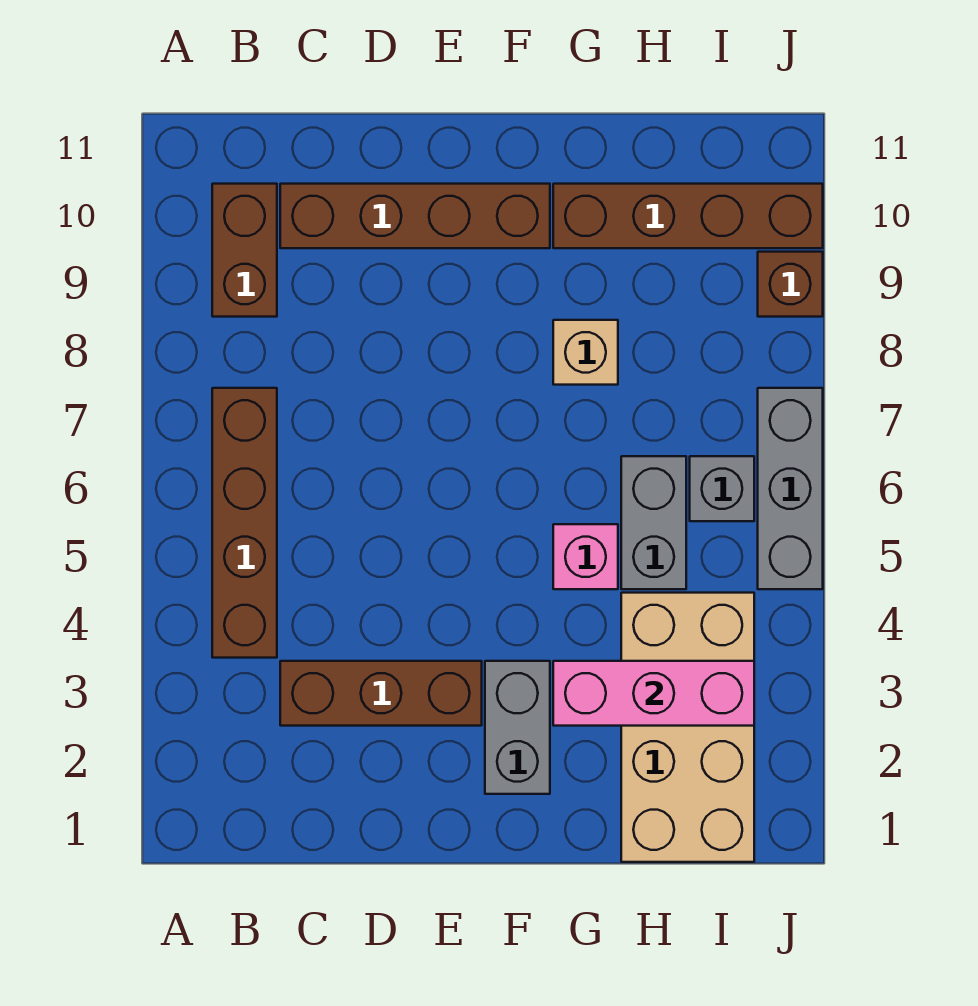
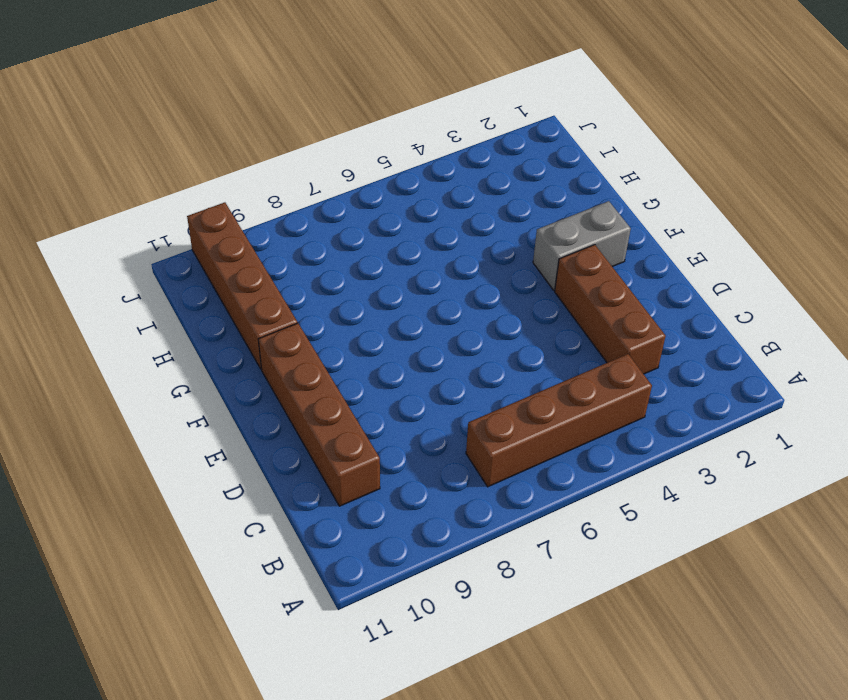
none -> brown 1x2 brick [212,184,277,317]
none -> pink 1x1 brick [553,524,618,589]
none -> tan 1x1 brick [553,320,618,385]

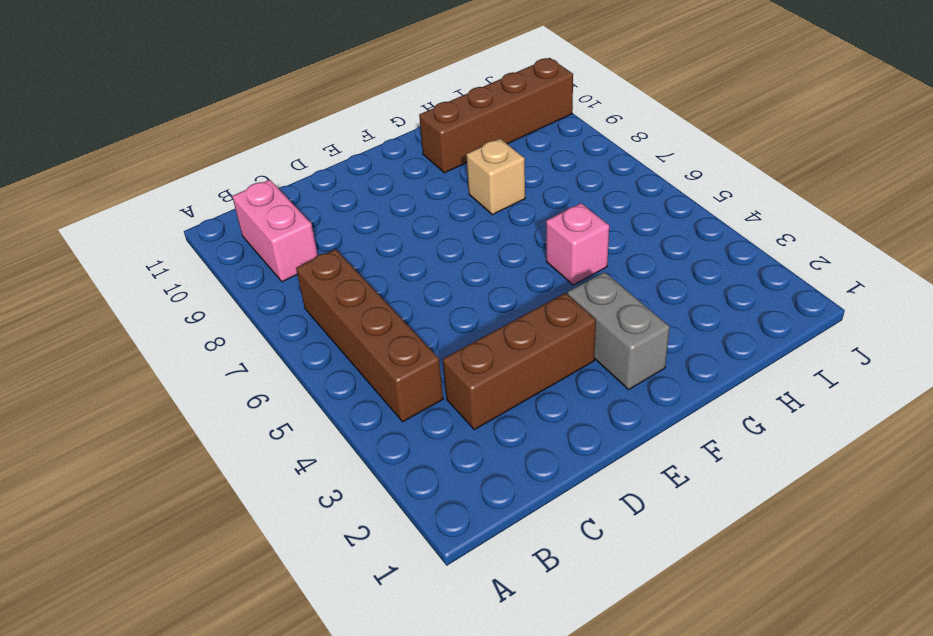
pink 1x2 brick [232,180,318,282] -> brown 1x2 brick [212,184,277,317]
none -> brown 1x4 brick [280,184,550,248]
none -> tan 2x4 brick [621,593,754,862]
none -> grey 1x2 brick [621,456,686,589]

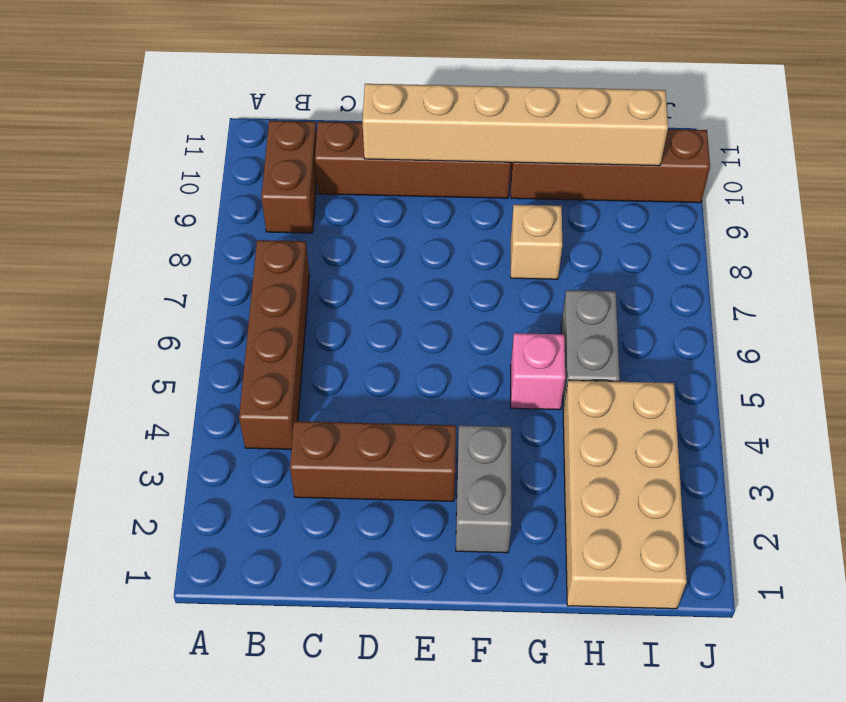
tan 1x6 brick [362,84,668,166] -> none
none -> grey 1x1 brick [690,456,754,521]
none -> grey 1x3 brick [758,388,823,589]
none -> brown 1x1 brick [758,252,823,317]

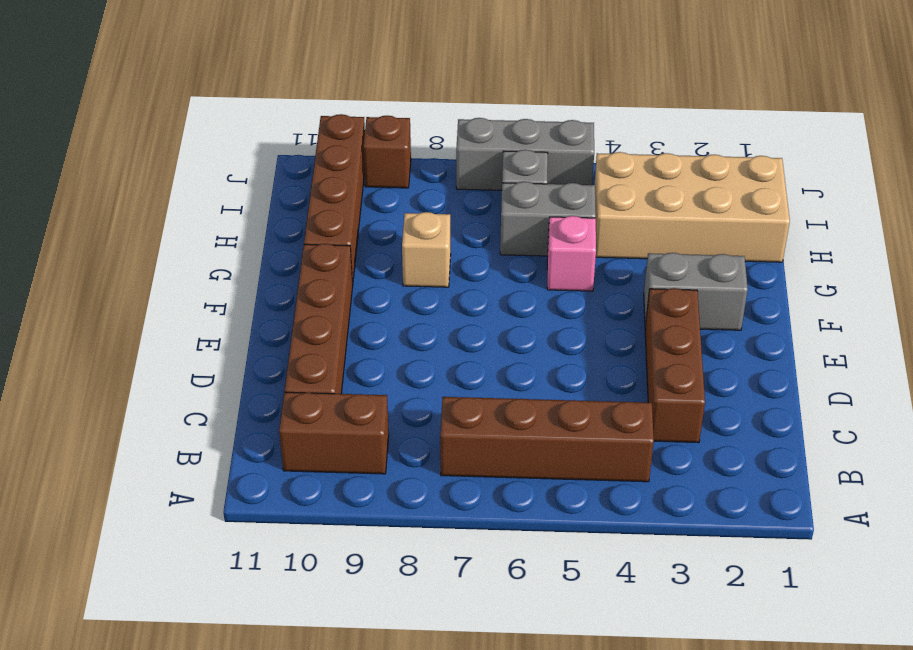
none -> pink 1x3 brick [553,661,754,726]

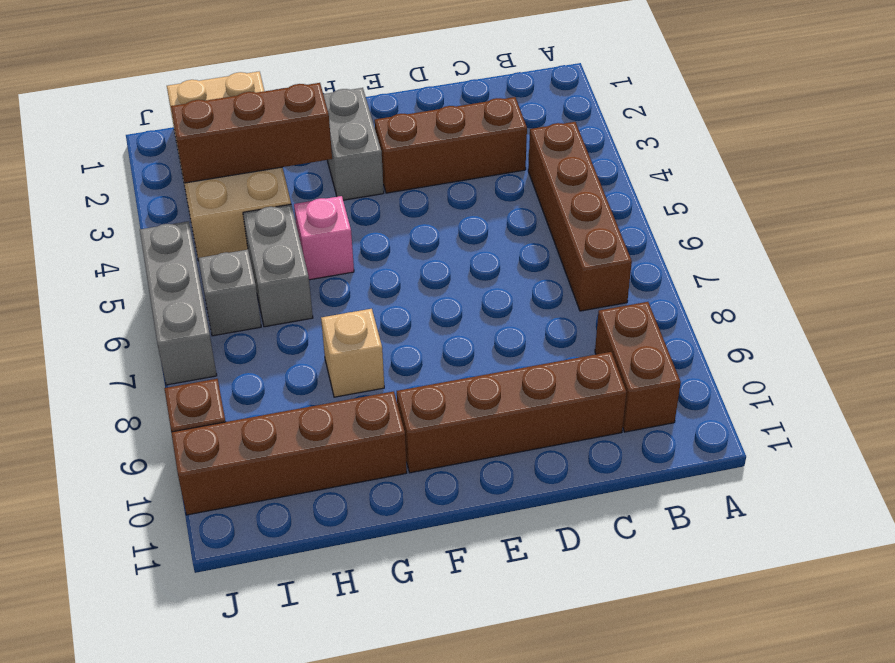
brown 1x3 brick [171,83,332,183] -> pink 1x3 brick [553,661,754,726]

